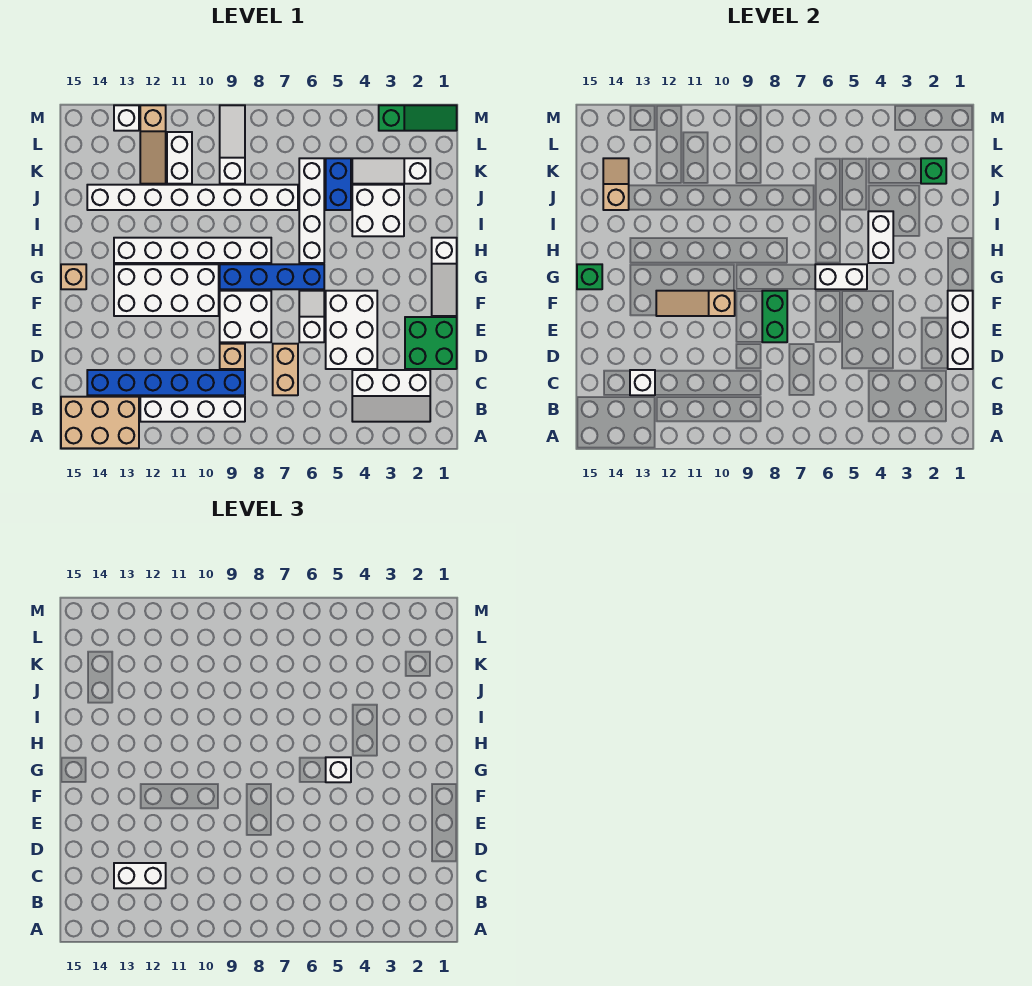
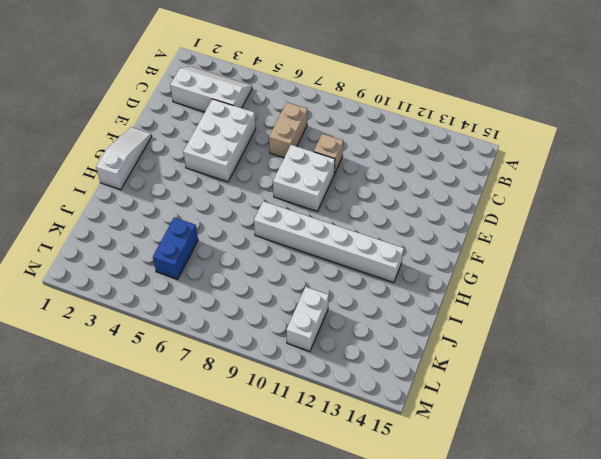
none -> tan 2x3 brick [61,397,139,448]
none -> white 1x4 brick [140,397,245,422]
none -> blue 1x6 brick [87,370,245,395]
none -> green 2x2 brick [405,317,457,369]

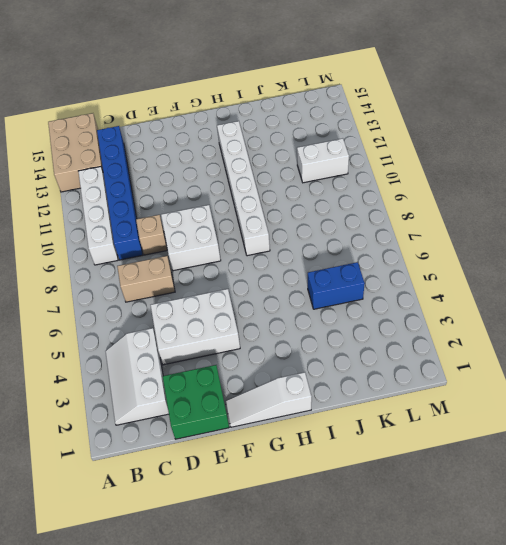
none -> white 1x2 slope [299,291,324,342]
none -> white 2x4 brick [114,264,219,316]
none -> blue 1x4 brick [220,264,324,289]
none -> tan 1x1 brick [61,264,86,289]

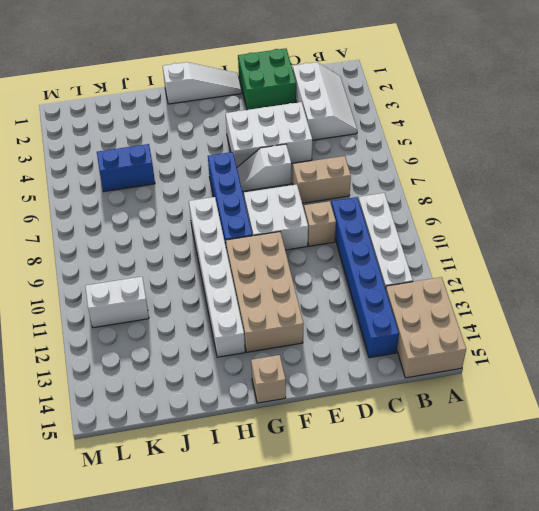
tan 2x4 brick [226,232,304,352] -> white 2x4 brick [114,264,219,316]
none -> white 1x4 brick [299,158,324,263]
none -> white 2x2 brick [352,185,404,236]
none -> white 1x8 brick [87,185,298,210]
none -> white 1x3 slope [352,158,430,184]

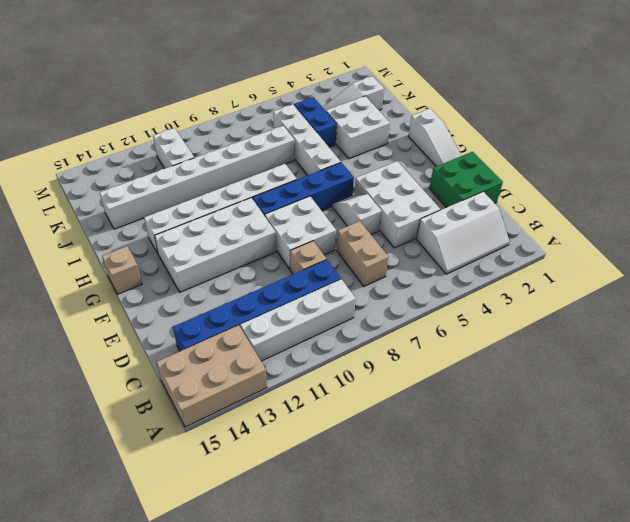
none -> white 1x3 slope [220,105,245,184]
none -> tan 1x3 slope [140,105,166,184]
none -> green 1x3 slope [379,105,457,131]
none -> white 1x1 brick [114,105,139,131]

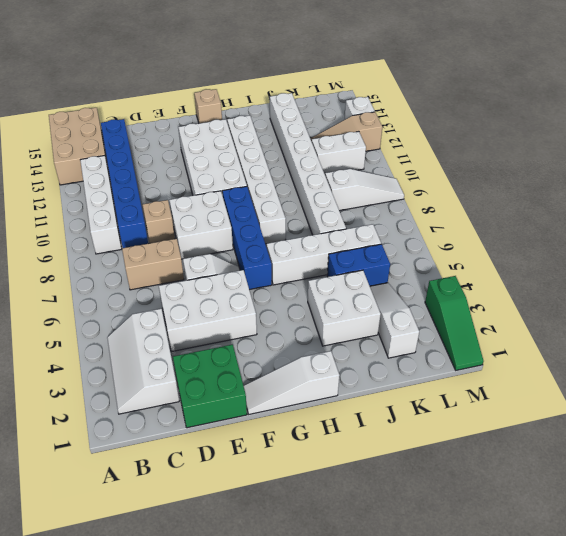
none -> white 1x1 brick [630,370,655,395]
none -> white 1x3 brick [948,291,973,369]
none -> green 1x2 brick [762,291,787,342]
none -> tan 1x3 slope [656,291,735,316]

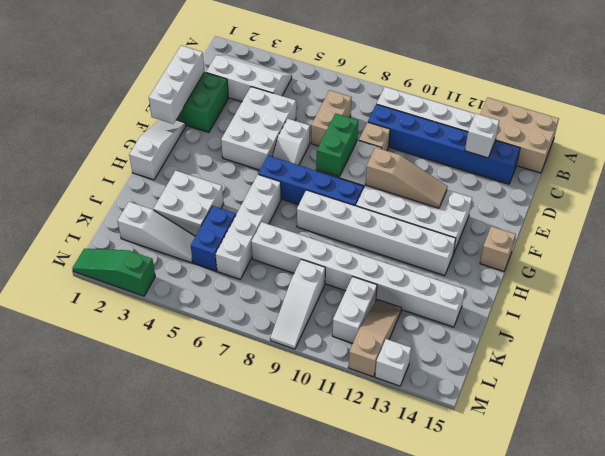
none -> white 1x2 brick [815,264,867,289]
none -> green 1x1 brick [577,264,602,289]
none -> white 1x2 brick [868,211,893,263]
none -> tan 1x2 slope [603,158,629,210]

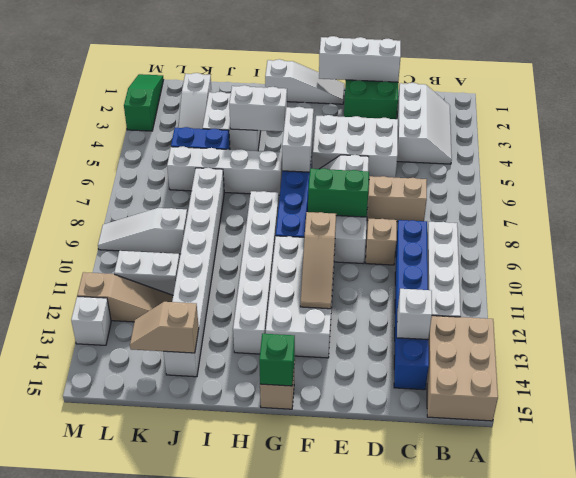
none -> green 1x1 brick [921,158,946,184]
none -> white 1x2 brick [114,863,166,888]
none -> white 1x1 brick [326,757,351,782]

